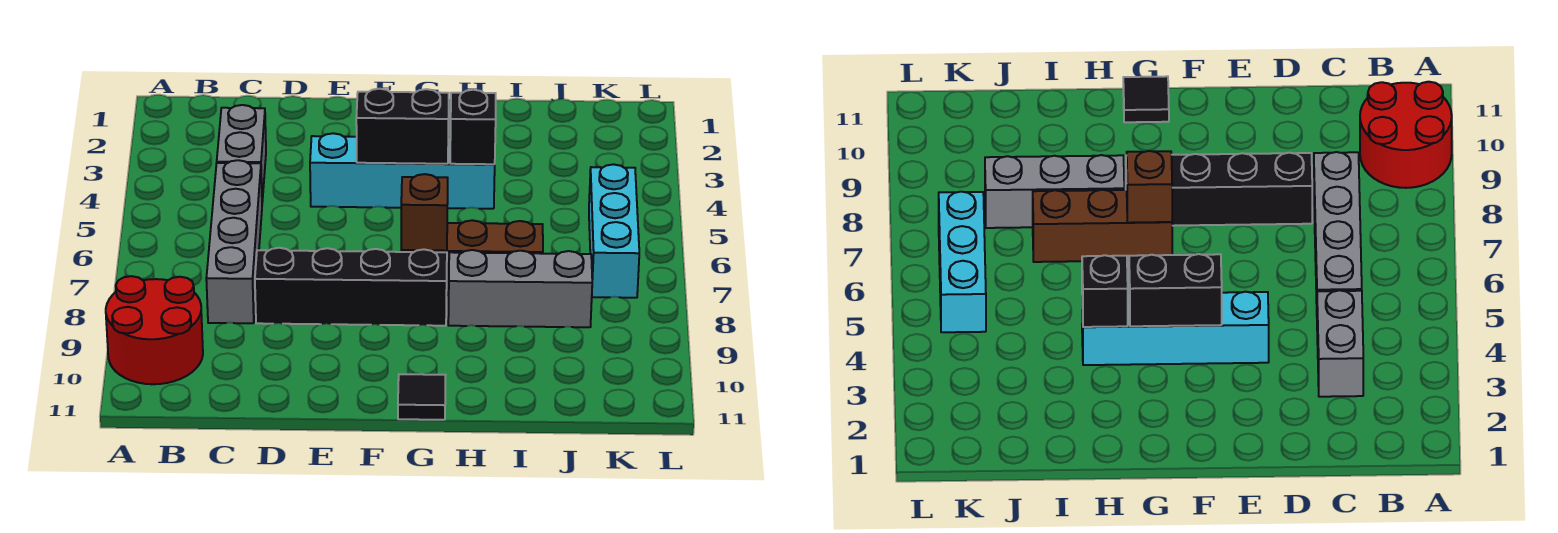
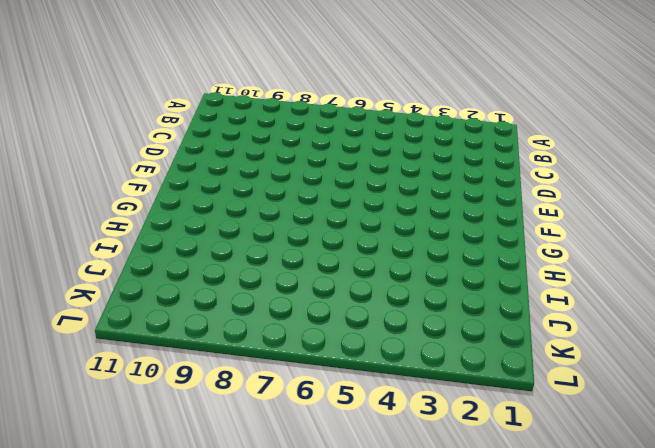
none -> red 2x2 round brick [106,276,203,384]
none -> grey 1x2 brick [217,105,266,202]
none -> grey 1x4 brick [206,160,262,323]

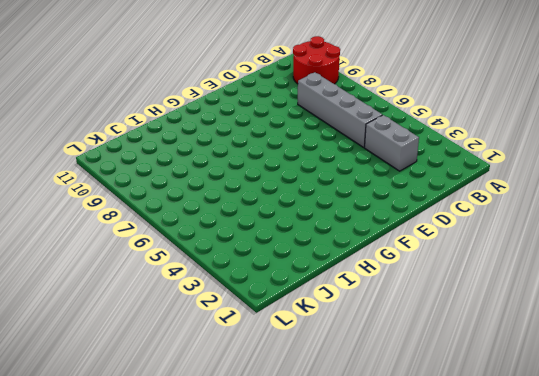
none -> black 1x4 brick [255,248,447,326]
none -> cyan 1x4 brick [310,133,495,209]
none -> brown 1x3 brick [401,220,543,295]

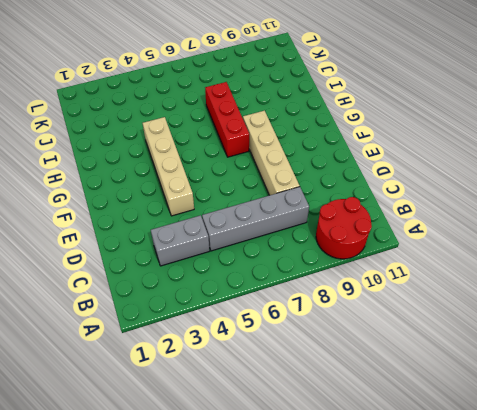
tan 1x4 brick [243,111,300,195] -> black 1x4 brick [255,248,447,326]
tan 1x4 brick [143,117,194,216] -> cyan 1x4 brick [310,133,495,209]
red 1x3 brick [205,82,249,157] -> brown 1x3 brick [401,220,543,295]
none -> black 1x1 tile [398,374,446,420]
none -> grey 1x3 brick [448,250,592,327]
none -> cyan 1x3 brick [589,164,639,298]

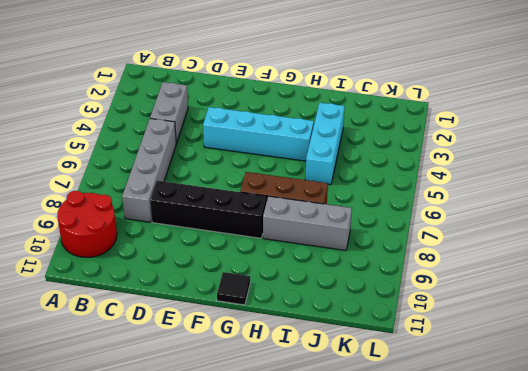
cyan 1x3 brick [305,103,345,185] -> cyan 1x3 brick moved to [589,164,639,298]
none -> black 1x2 brick [356,89,449,164]
none -> brown 1x1 brick [401,174,448,251]
none -> black 1x1 brick [450,90,496,164]

